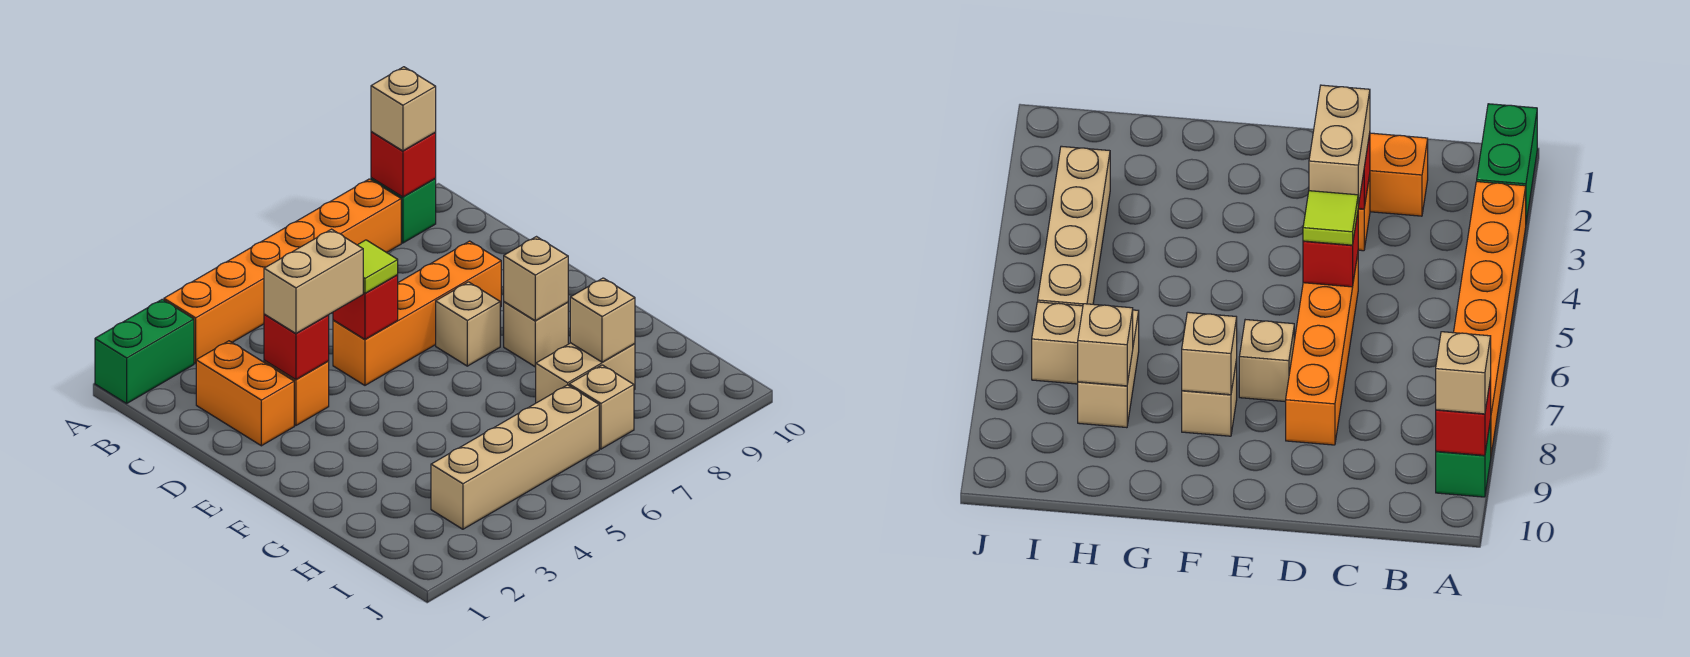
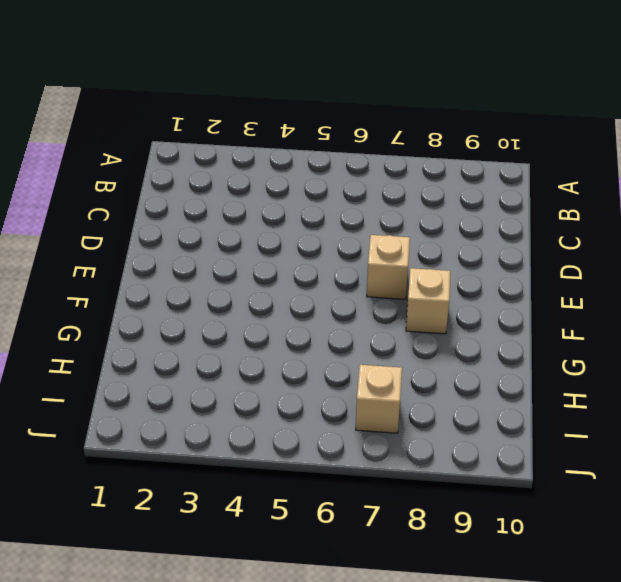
none -> green 1x2 brick [95,299,194,403]
none -> orange 1x6 brick [164,179,401,363]
none -> green 1x1 brick [371,178,436,243]

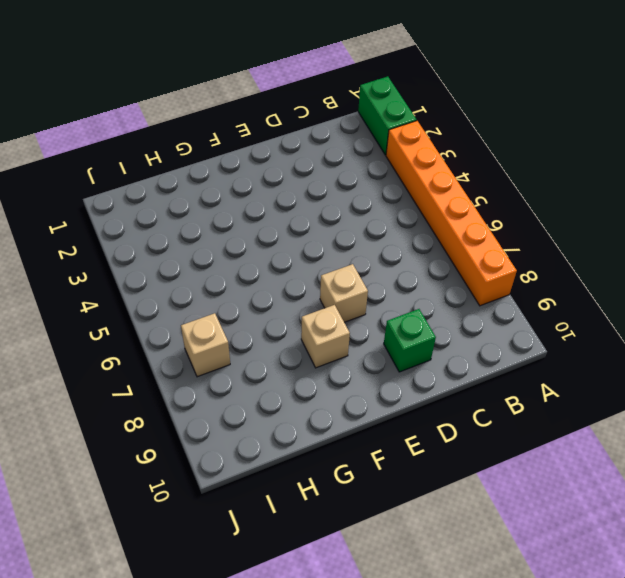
green 1x1 brick [384,309,436,372] -> green 1x1 brick moved to [371,178,436,243]
none -> orange 1x2 brick [196,341,294,446]
none -> orange 1x1 brick [264,360,329,426]
none -> orange 1x4 brick [333,241,501,385]

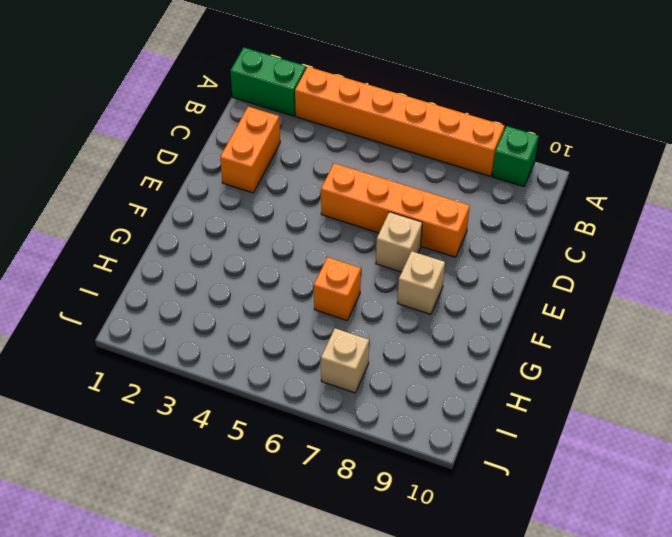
orange 1x1 brick [314,257,361,320] -> orange 1x1 brick moved to [264,360,329,426]
none -> tan 1x2 brick [536,343,635,403]
none -> tan 1x4 brick [431,385,599,529]
none -> red 1x1 brick [371,132,436,197]

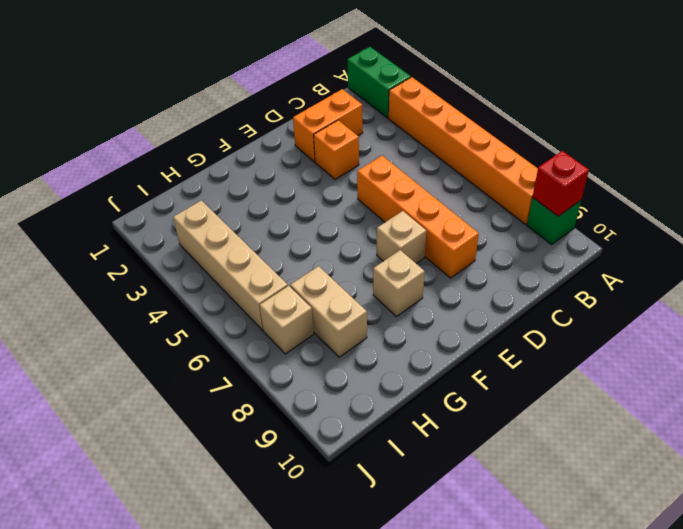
none -> red 1x1 brick [264,314,329,379]
none -> red 1x1 brick [333,275,398,339]
none -> tan 1x1 brick [504,237,568,321]

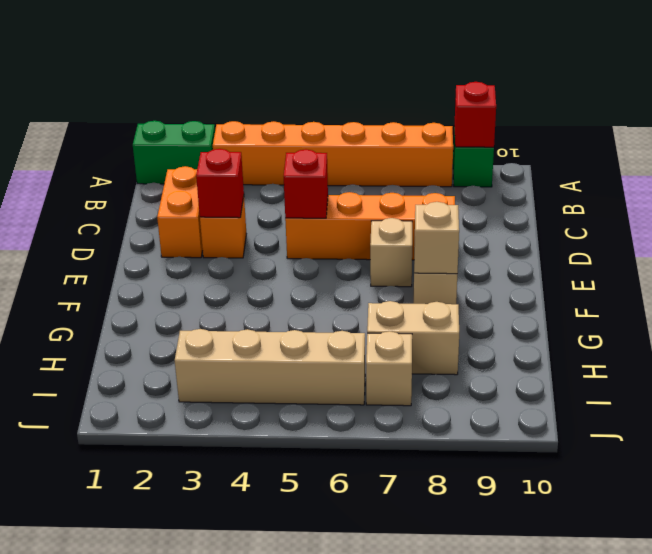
none -> tan 1x1 brick [570,278,635,362]
none -> tan 1x1 brick [371,67,436,151]
none -> tan 1x2 brick [264,229,363,333]

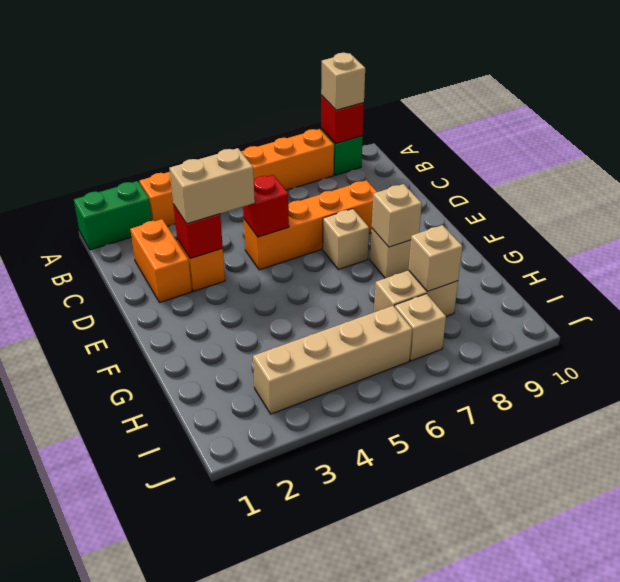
none -> lime 1x1 tile [358,240,398,293]

